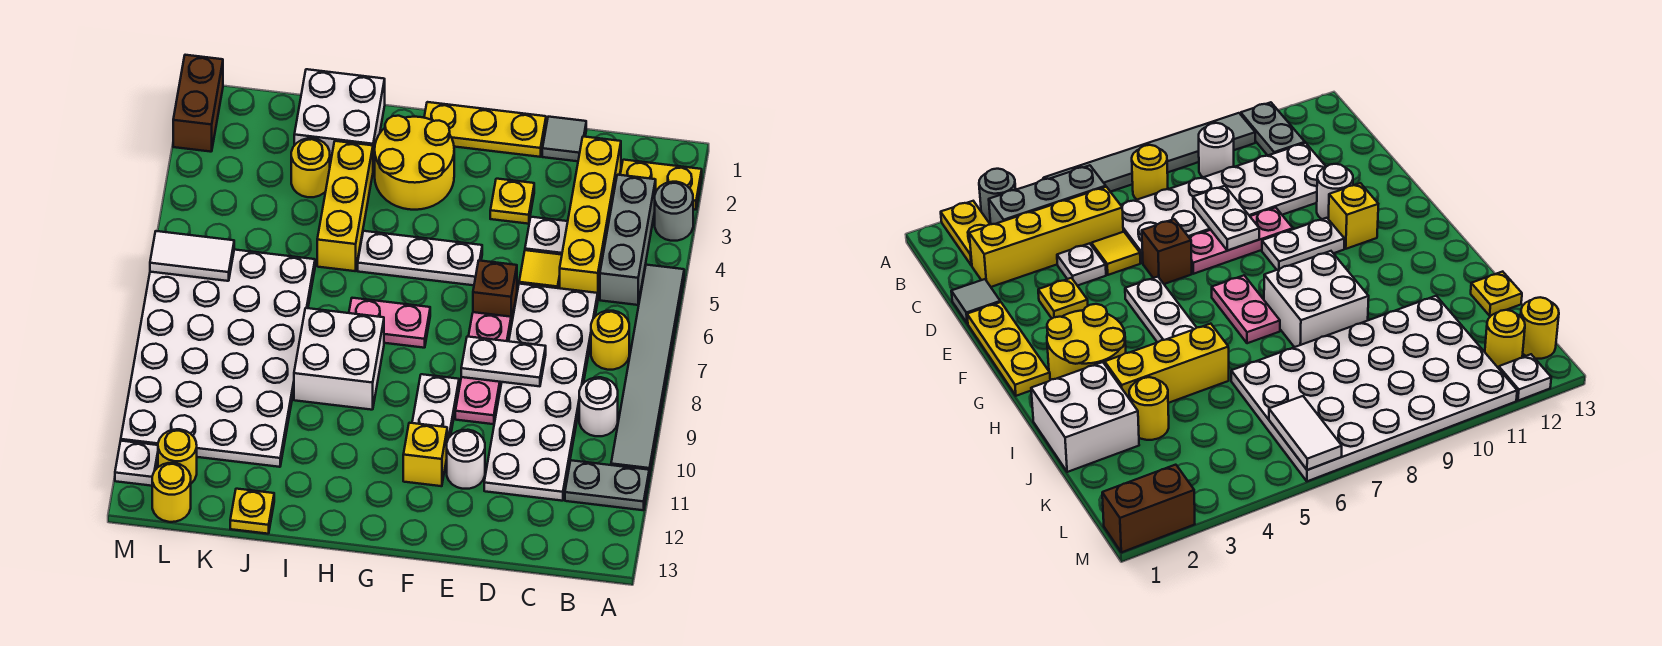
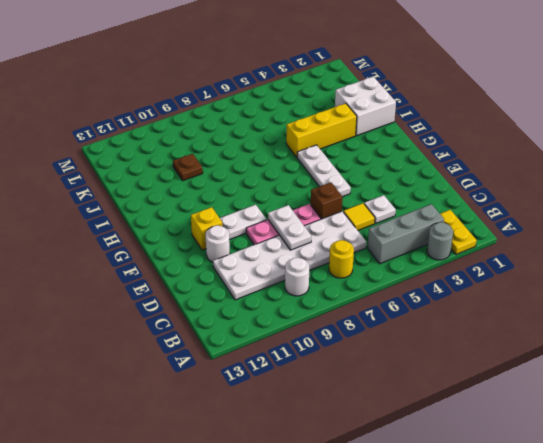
brown 1x1 plate [173,154,203,181] -> white 4x6 plate [121,250,315,467]
none -> grey 1x6 tile [611,265,684,477]
none -> grey 1x2 plate [565,460,649,510]
none -> yellow 1x4 brick [560,137,621,297]
none -> grey 1x1 tile [542,117,586,161]

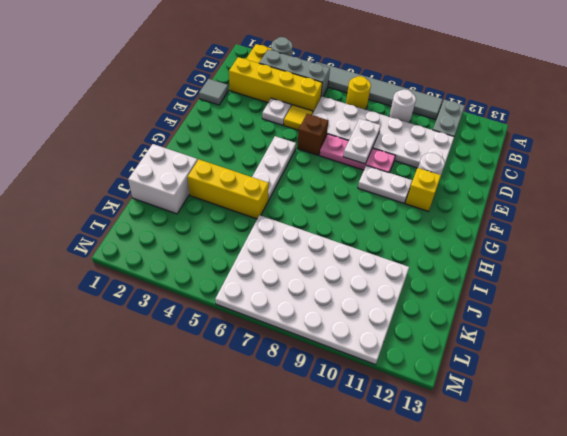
none -> yellow 1x3 plate [424,102,546,157]
none -> yellow 1x1 plate [490,179,534,224]
none -> yellow 2x2 round brick [375,116,454,210]
none -> pink 1x2 plate [349,298,430,348]

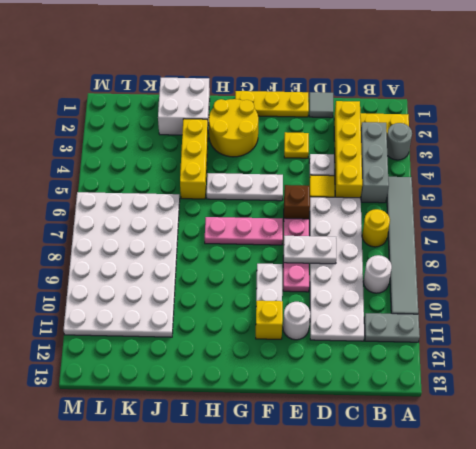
pink 1x3 plate [205,217,283,245] -> pink 1x2 plate [349,298,430,348]
none -> white 2x2 brick [294,308,384,410]
none -> yellow 1x1 round brick [291,138,330,197]
none -> yellow 1x1 plate [230,489,274,534]
none -> yellow 1x1 round brick [158,429,197,483]

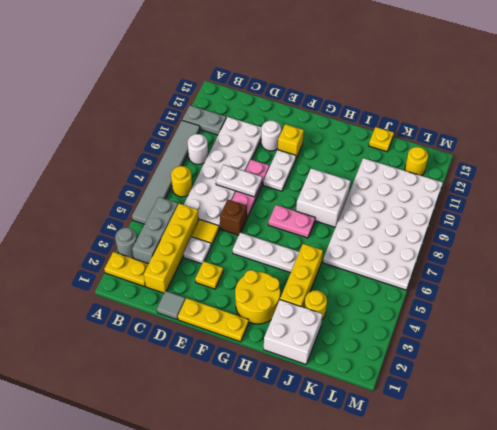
none -> yellow 1x1 round brick [152,463,191,522]
none -> brown 1x2 brick [173,55,223,152]
none -> white 1x1 plate [115,441,158,486]
none -> white 1x2 tile [150,231,234,281]

